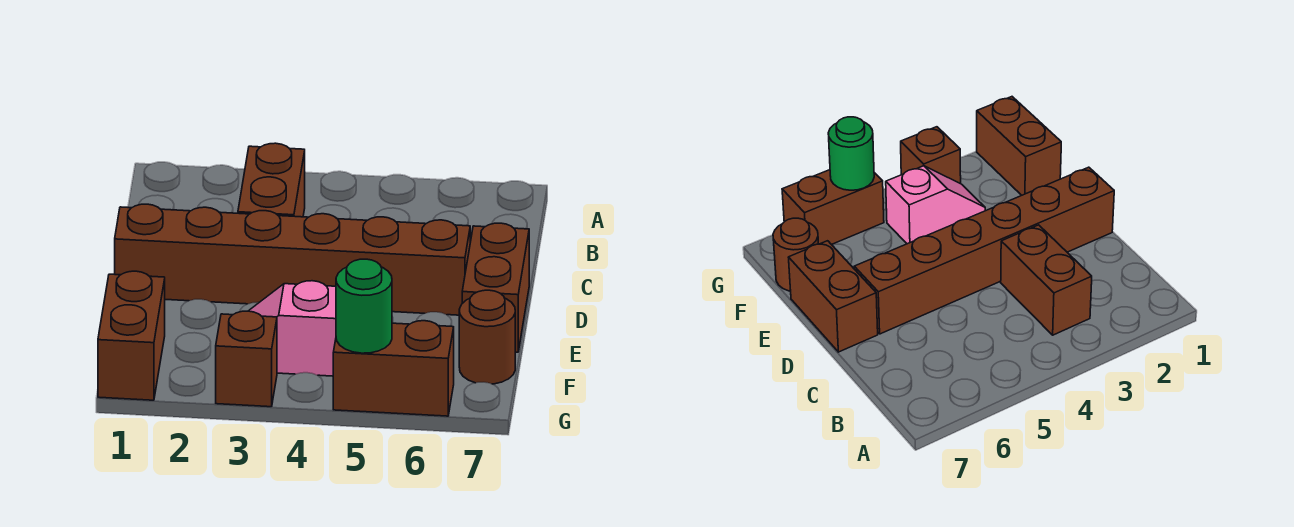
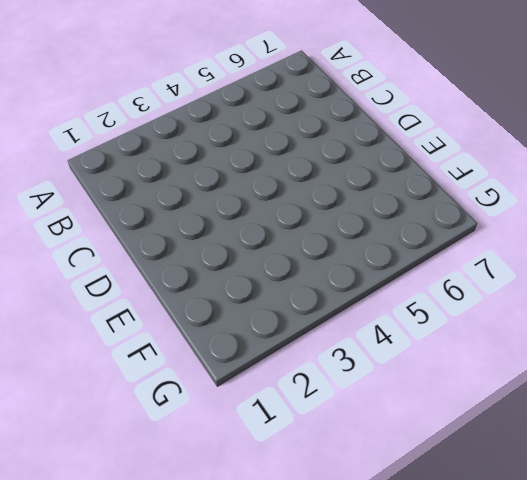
none -> brown 1x2 brick [238,143,305,217]
none -> brown 1x6 brick [115,204,470,315]

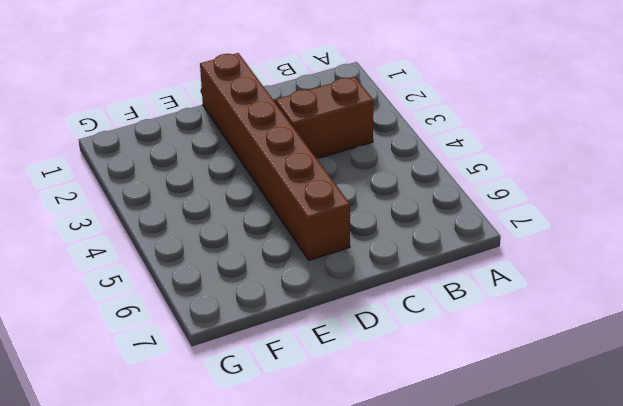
none -> brown 1x2 brick [462,223,529,352]
none -> brown 1x2 brick [98,271,165,400]

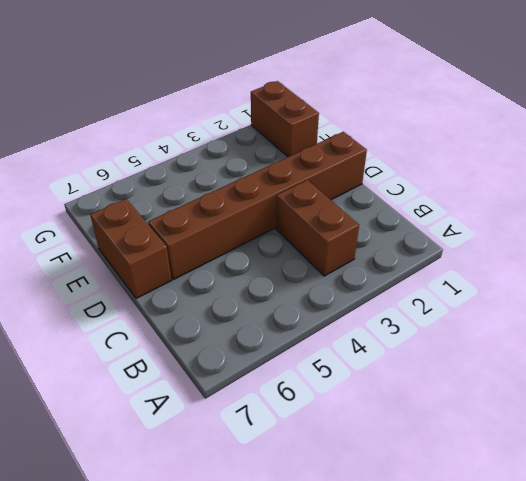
none -> pink 1x2 slope [249,281,336,376]
none -> brown 1x1 round brick [459,290,515,384]

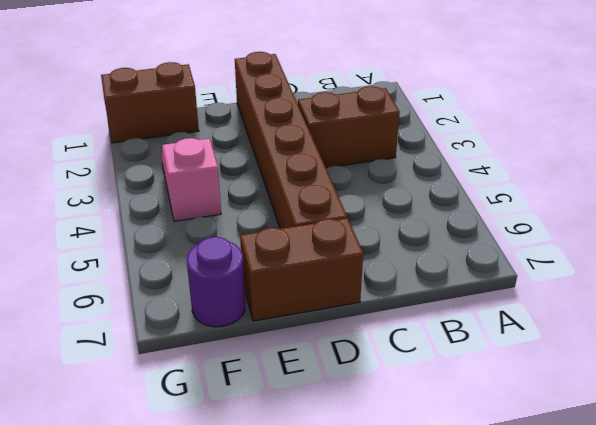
purple 1x1 round brick [187,237,245,327] -> brown 1x1 round brick [459,290,515,384]
none -> brown 1x1 brick [216,311,277,407]
none -> brown 1x2 brick [333,321,454,416]

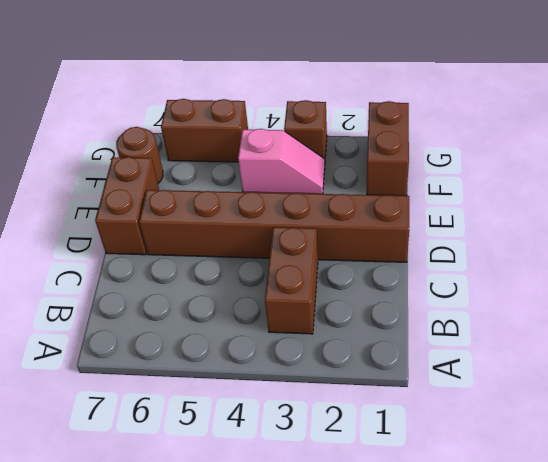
none -> green 1x1 round brick [336,259,392,353]

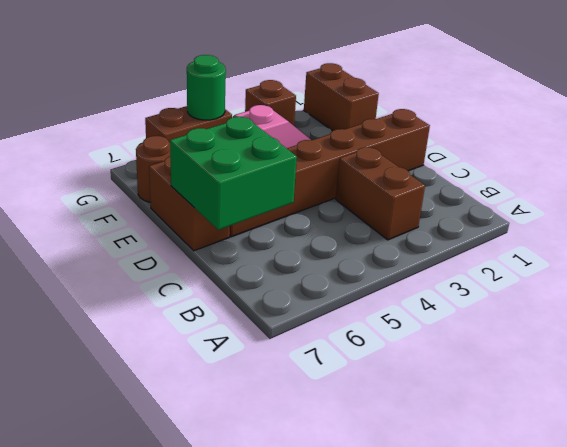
green 2x2 brick [170,117,297,230] -> none

